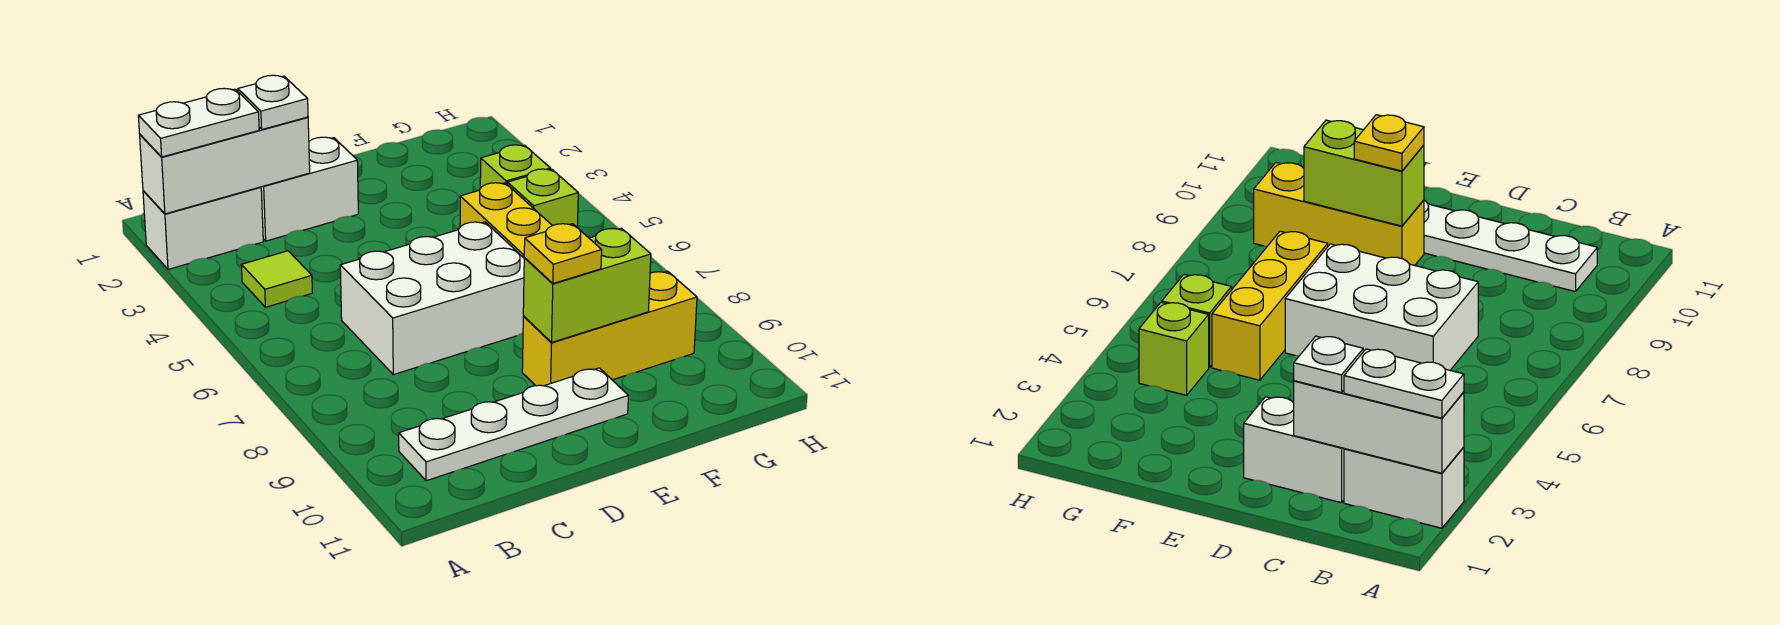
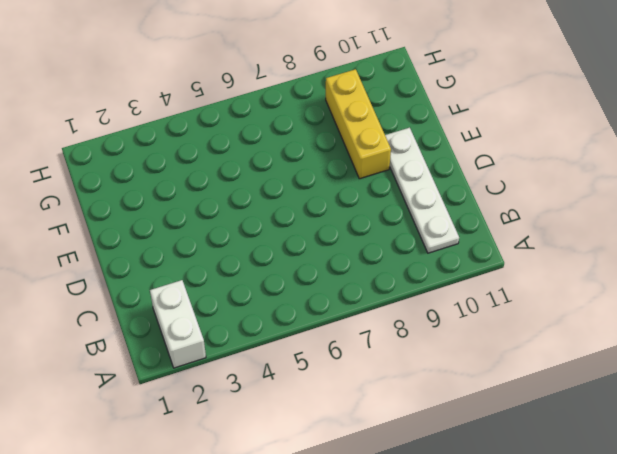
none -> lime 1x1 tile [241,251,312,307]
none -> white 1x2 brick [261,137,358,241]
none -> white 2x3 brick [340,222,524,375]

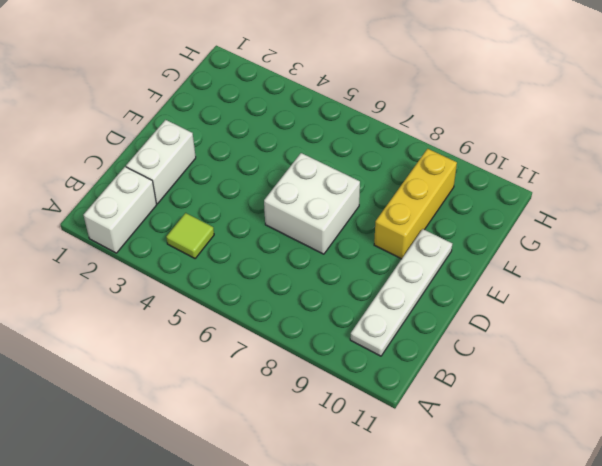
white 2x2 brick [264,153,360,254] -> white 2x3 brick [340,222,524,375]
none -> yellow 1x3 brick [460,183,552,258]
none -> lime 1x1 brick [480,145,551,188]
none -> lime 1x1 brick [507,169,578,227]

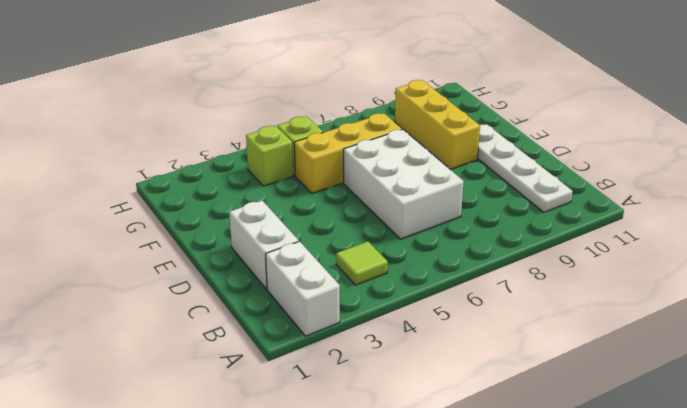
none -> white 1x3 brick [140,117,310,214]
none -> lime 1x2 brick [523,228,651,342]
none -> white 1x2 plate [138,88,259,157]

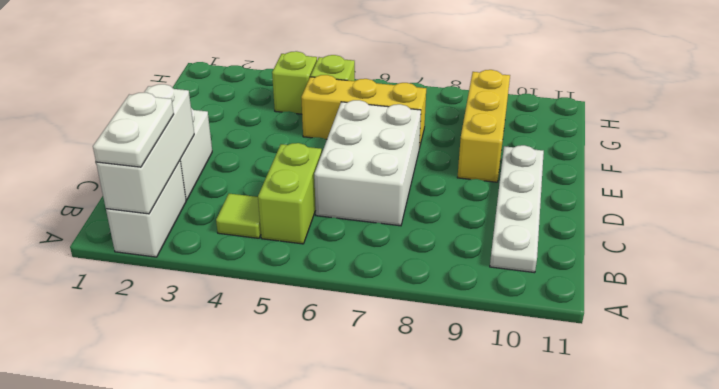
lime 1x2 brick [258,143,322,244] -> lime 1x2 brick moved to [523,228,651,342]
none -> white 1x1 plate [238,75,308,129]
none -> yellow 1x1 plate [524,224,602,284]

